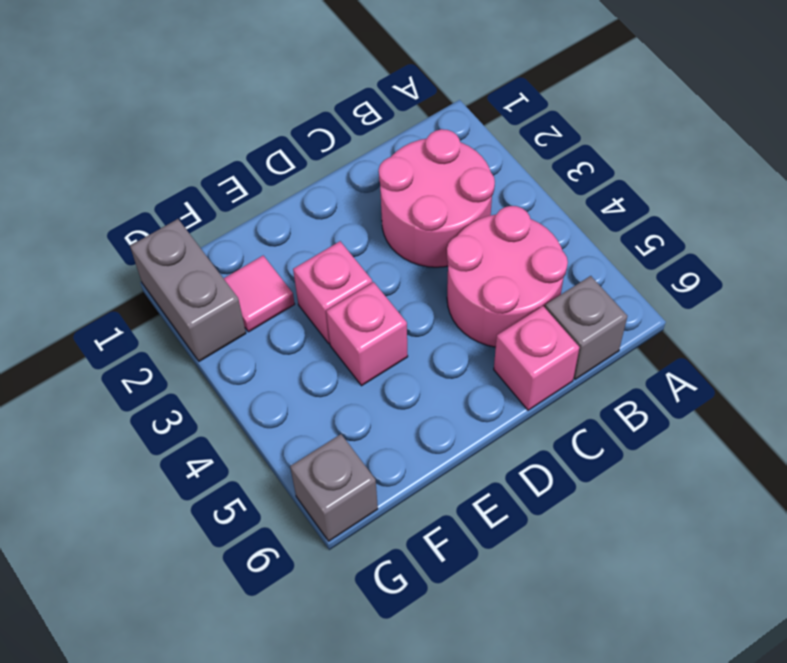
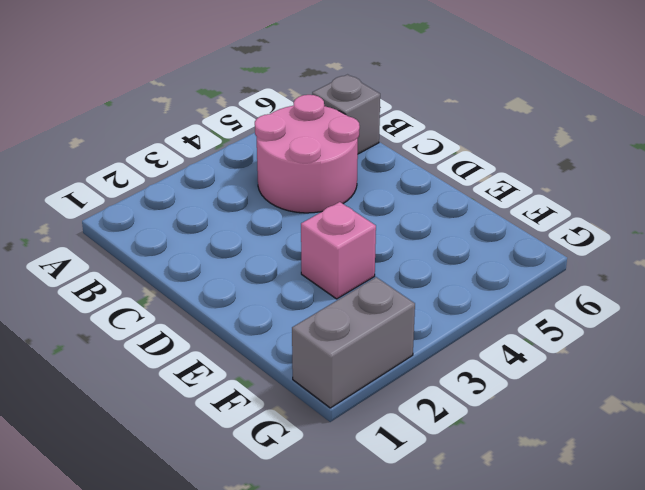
none -> pink 2x2 round brick [379,129,495,267]
none -> pink 1x1 brick [494,306,579,410]

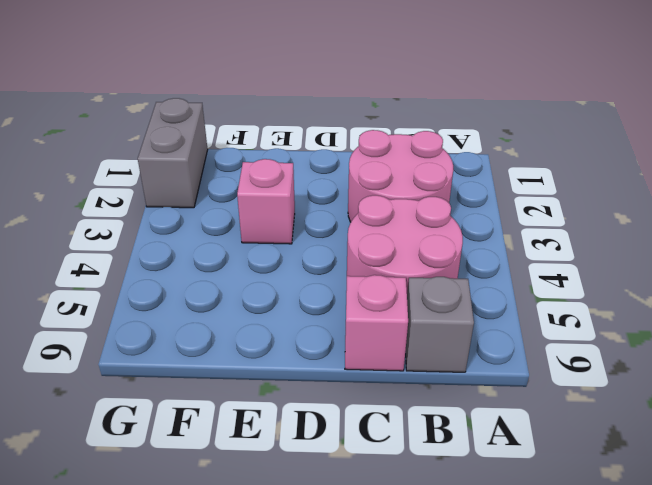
none -> pink 1x1 brick [326,282,408,386]
none -> pink 1x1 tile [224,256,295,332]

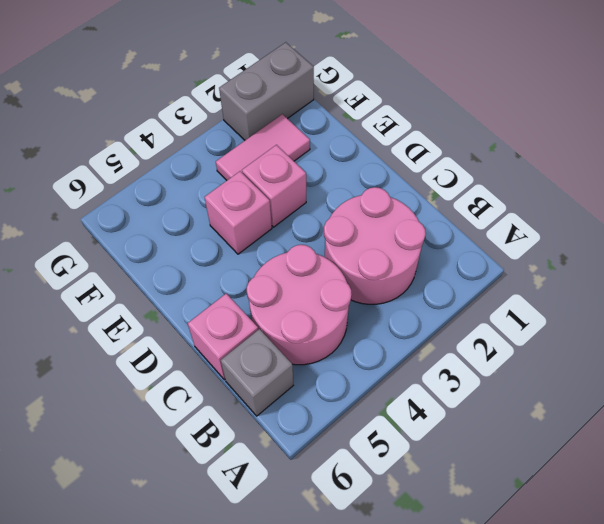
pink 1x2 tile [216,114,310,180] -> pink 1x1 tile [224,256,295,332]
none -> grey 1x1 brick [290,434,378,541]

